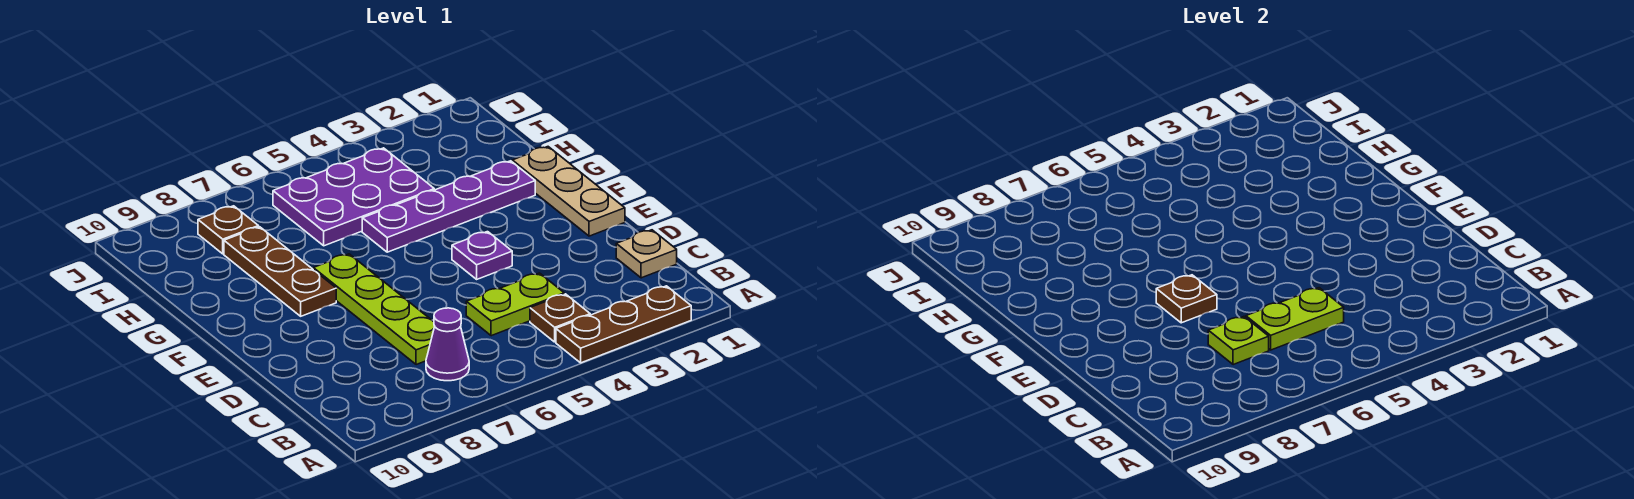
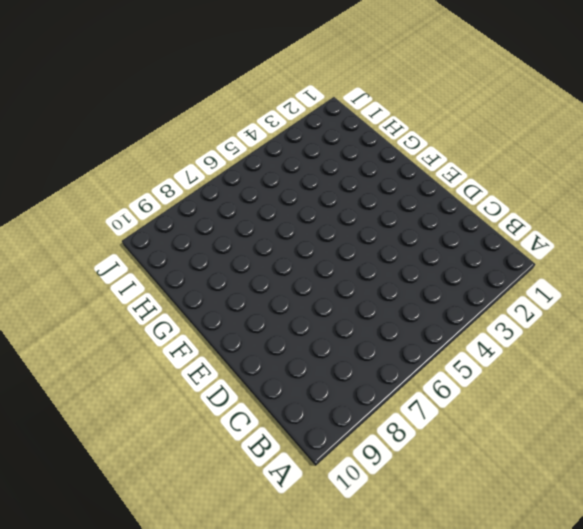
none -> brown 1x3 plate [556,286,691,363]
none -> brown 1x1 plate [530,294,590,342]
none -> purple 1x1 cone [426,308,469,381]

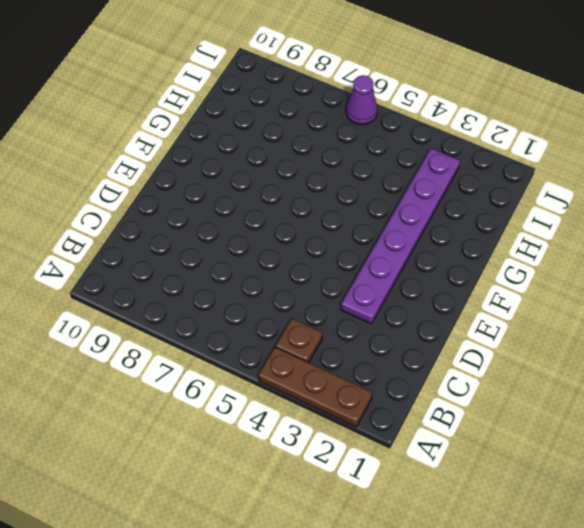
purple 1x6 plate [341,148,460,324] -> purple 1x4 plate [362,161,535,252]
purple 1x1 cone [346,75,377,124] -> purple 1x1 cone moved to [426,308,469,381]
none -> tan 1x1 plate [616,230,677,278]
none -> lime 1x2 plate [466,273,564,336]
none -> lime 1x4 plate [313,254,435,365]

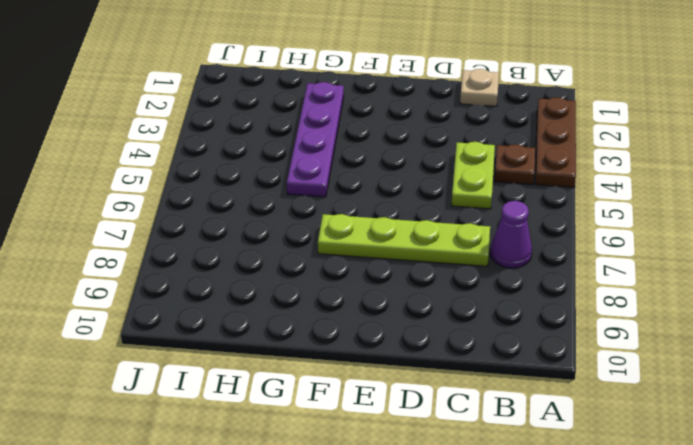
none -> tan 1x3 plate [512,147,625,236]
none -> purple 1x1 plate [452,232,512,279]
none -> brown 1x3 plate [224,227,336,316]

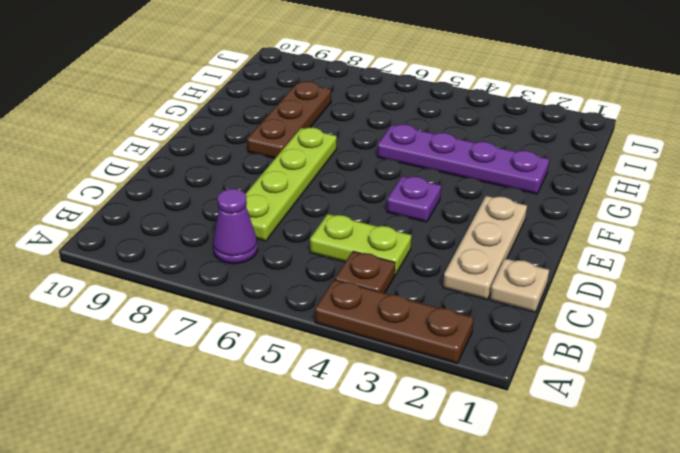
tan 1x3 plate [443,196,527,299] -> tan 1x3 plate moved to [512,147,625,236]
none -> purple 2x3 plate [273,148,434,246]
none -> brown 1x1 plate [198,206,258,254]
none -> lime 1x2 plate [1246,288,1344,350]

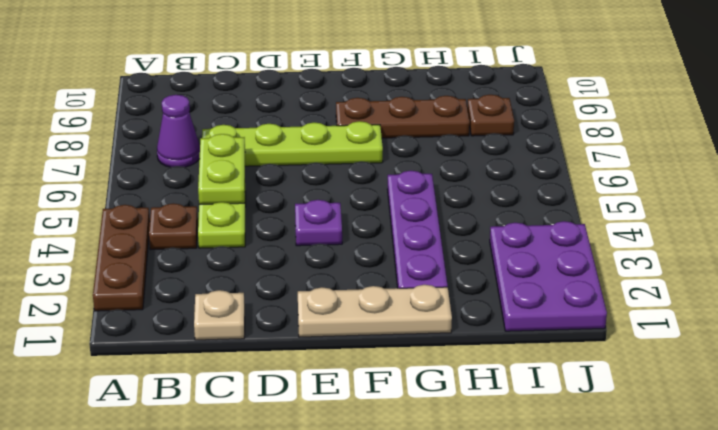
purple 2x3 plate [490,221,607,331] -> purple 2x3 plate moved to [273,148,434,246]
none -> lime 1x1 plate [1208,317,1269,365]
none -> brown 1x1 plate [1156,275,1217,323]

